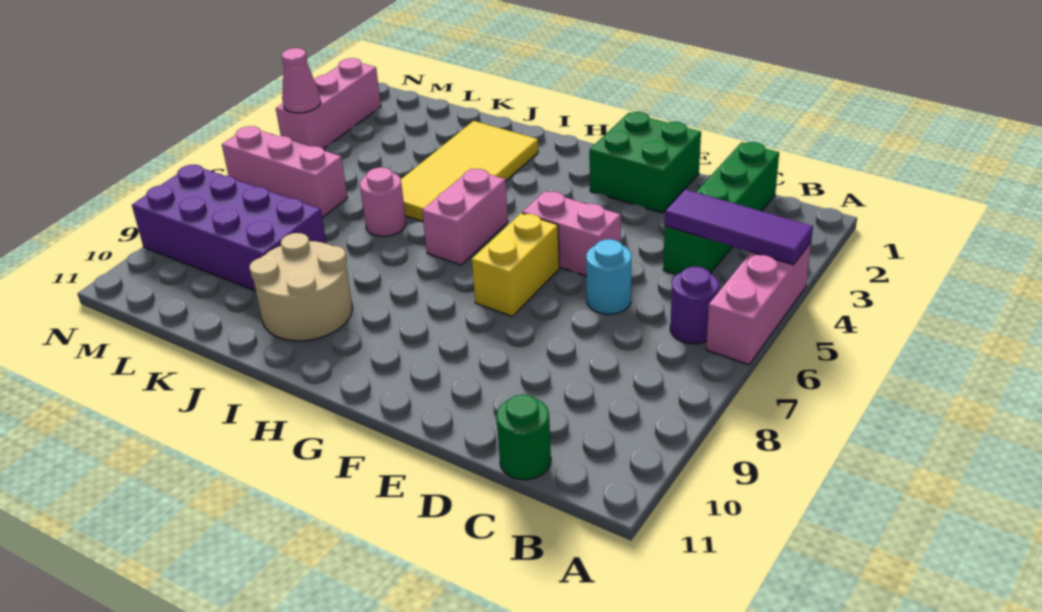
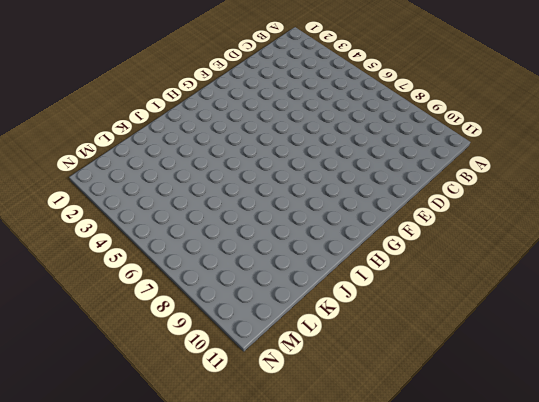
none -> pink 1x3 brick [706,243,811,365]
none -> purple 1x1 round brick [670,267,719,344]
none -> green 1x4 brick [663,142,779,274]

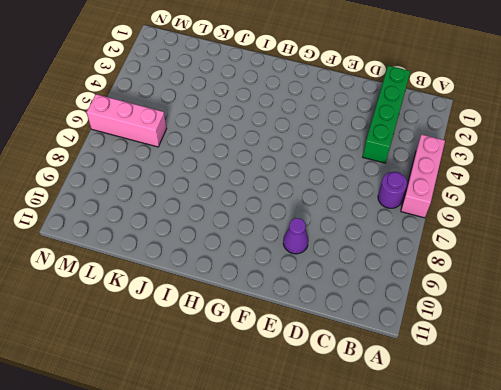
purple 1x1 cone [283,218,309,254] -> none
none -> green 1x1 round brick [497,395,551,480]
none -> cyan 1x1 round brick [586,239,632,314]
none -> green 2x2 brick [589,112,701,213]

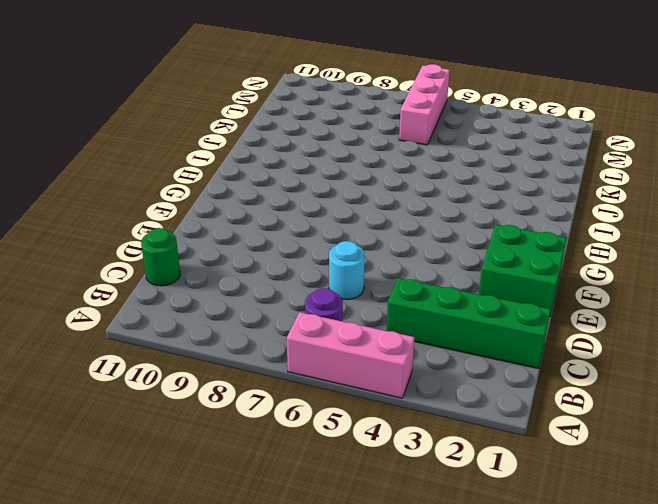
none -> pink 1x2 brick [522,191,621,276]
none -> yellow 1x2 brick [472,213,559,316]
none -> pink 1x2 brick [422,169,508,265]

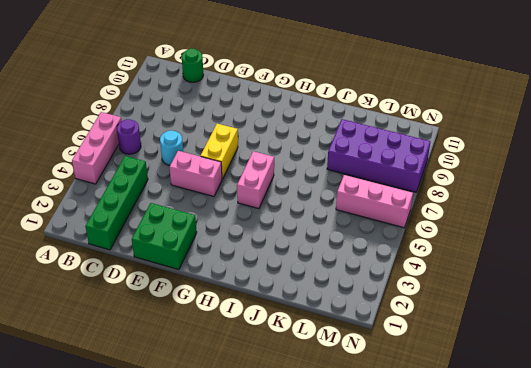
none -> yellow 2x4 tile [401,121,538,222]
none -> tan 2x2 round brick [249,233,352,341]
none -> pink 1x1 round brick [360,167,406,236]

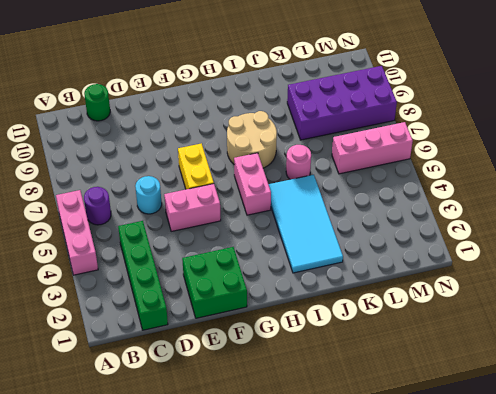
tan 2x2 round brick [227,111,277,168] -> tan 2x2 round brick moved to [249,233,352,341]
cyan 2x4 tile [268,175,343,273] -> yellow 2x4 tile [401,121,538,222]
none -> pink 1x3 brick [276,58,381,149]
none -> purple 1x3 tile [665,189,813,265]
none -> pink 1x1 cone [282,48,321,113]

